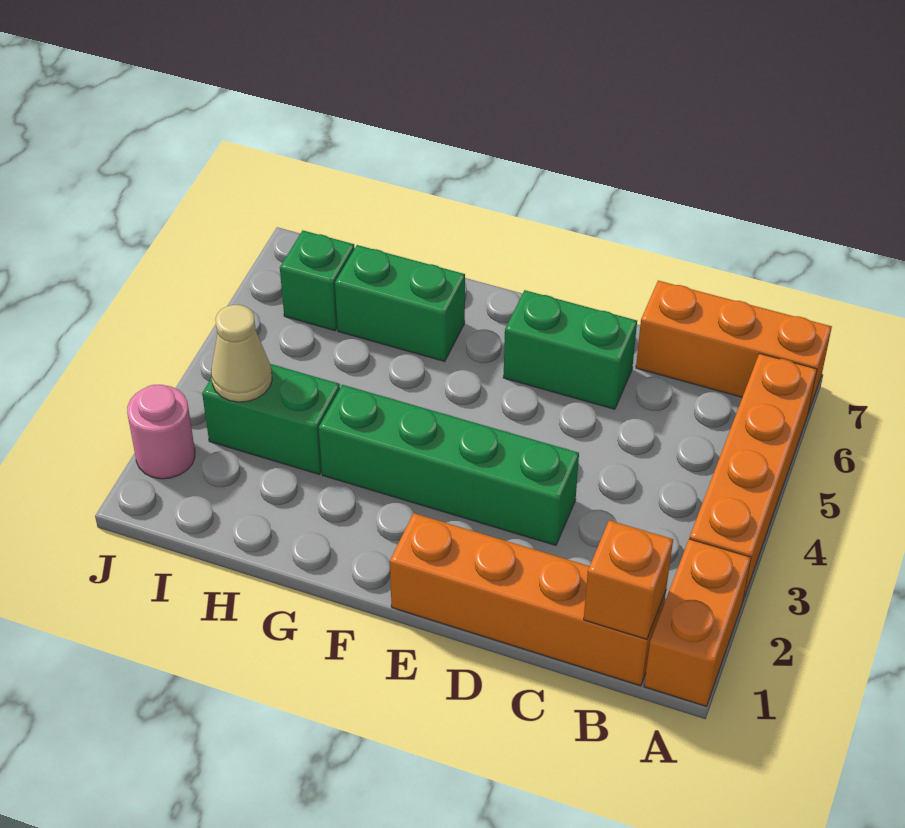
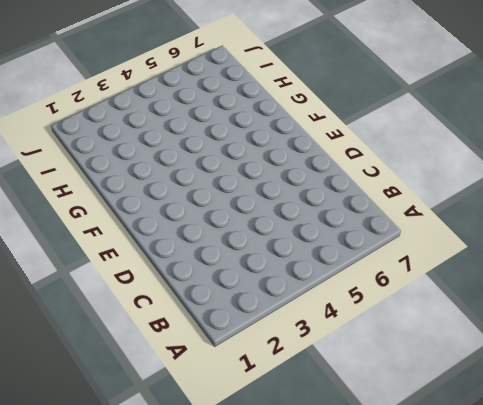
none -> orange 1x2 brick [644,539,751,706]
none -> orange 1x4 brick [690,353,817,600]
none -> orange 1x3 brick [636,281,832,413]

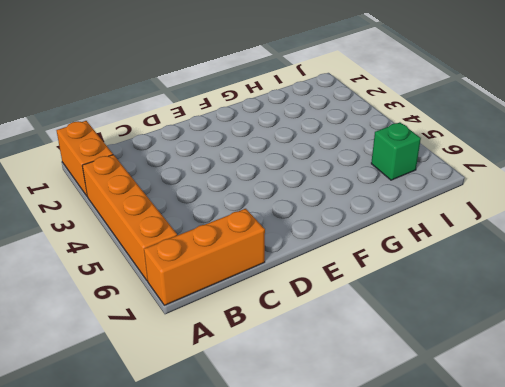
none -> orange 1x4 brick [390,513,666,686]
none -> green 1x4 brick [319,385,579,545]
none -> green 1x2 brick [503,290,637,409]

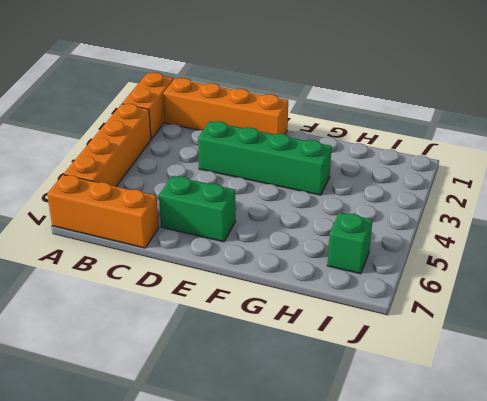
none -> green 1x2 brick [335,245,465,362]
none -> green 1x2 brick [202,364,340,475]
none -> pink 1x1 round brick [127,385,195,479]

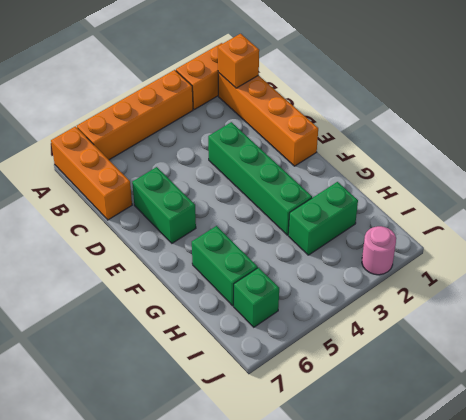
green 1x2 brick [288,182,358,255] -> green 1x2 brick turned to [202,364,340,475]
none -> tan 1x1 cone [211,305,272,402]

